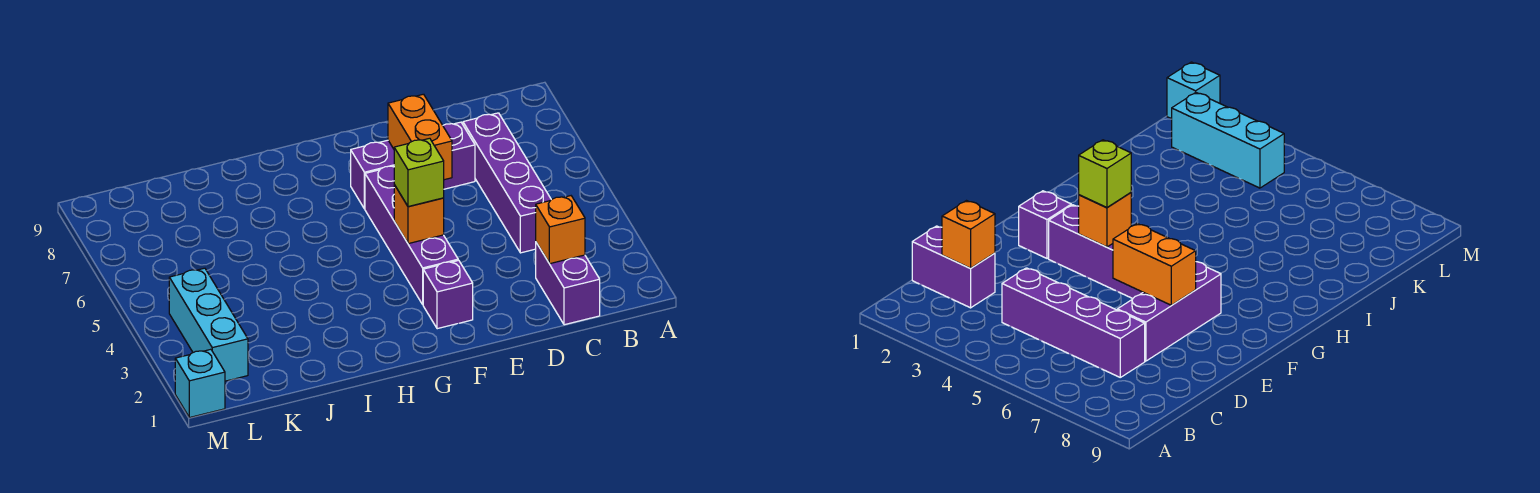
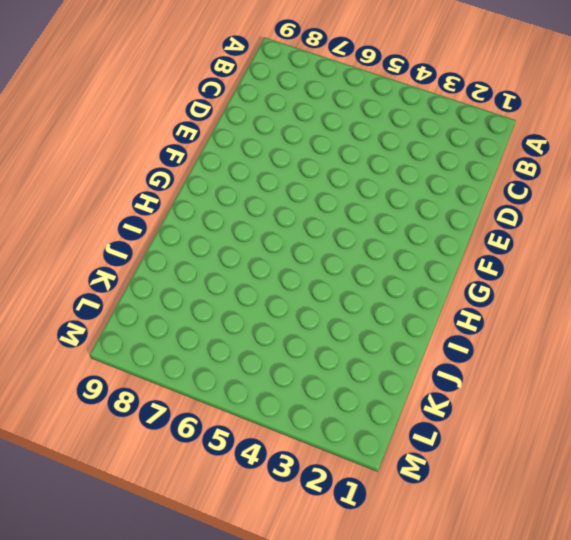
none -> purple 1x2 brick [536,243,600,325]
none -> purple 1x4 brick [463,113,551,253]

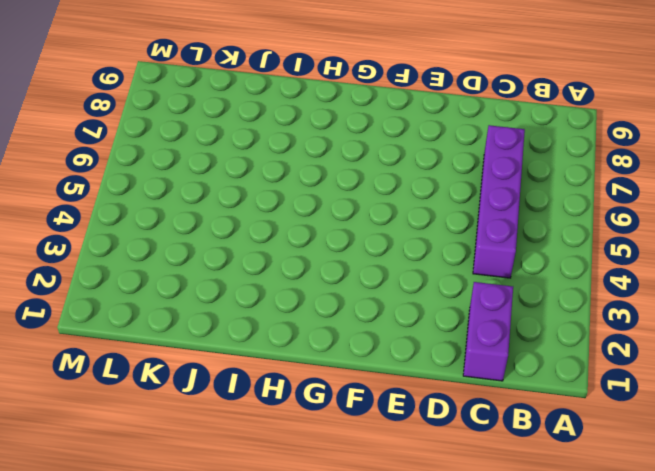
none -> purple 1x3 brick [351,122,475,209]
none -> purple 1x1 brick [423,260,473,329]

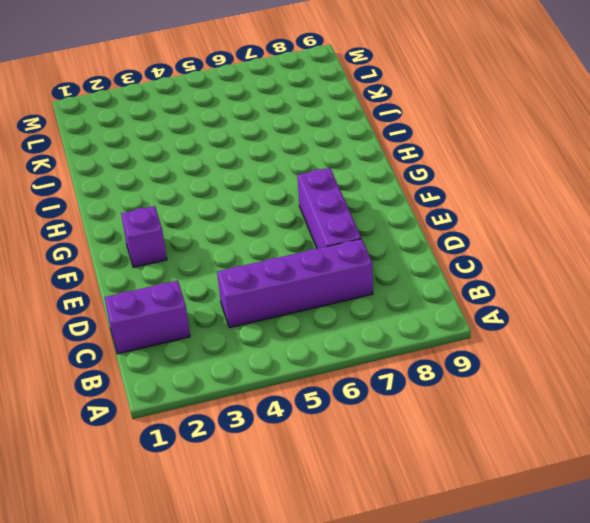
none -> purple 1x4 brick [365,166,458,304]
none -> cyan 1x3 brick [169,268,248,381]

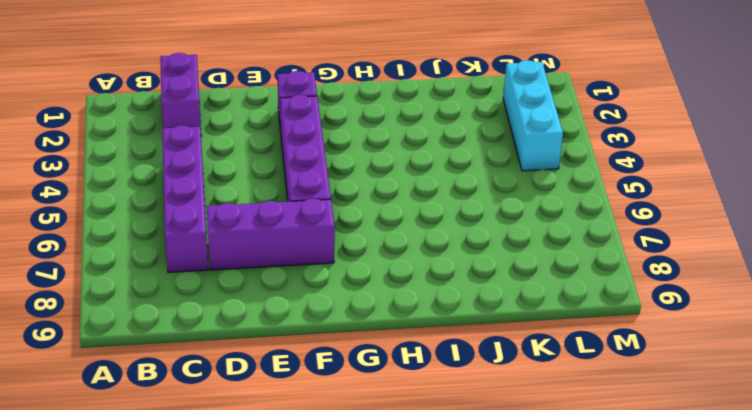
none -> cyan 1x1 brick [175,349,225,418]
none -> orange 1x1 brick [536,196,585,264]

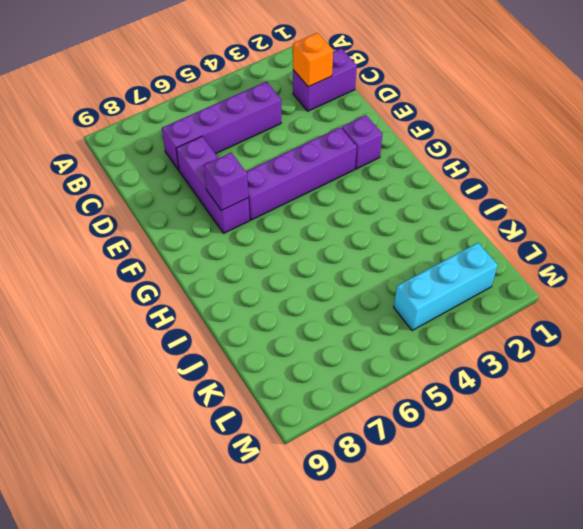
purple 1x1 brick [204,153,248,211] -> none
none -> cyan 1x1 brick [175,349,225,418]
none -> orange 1x2 brick [388,94,452,180]

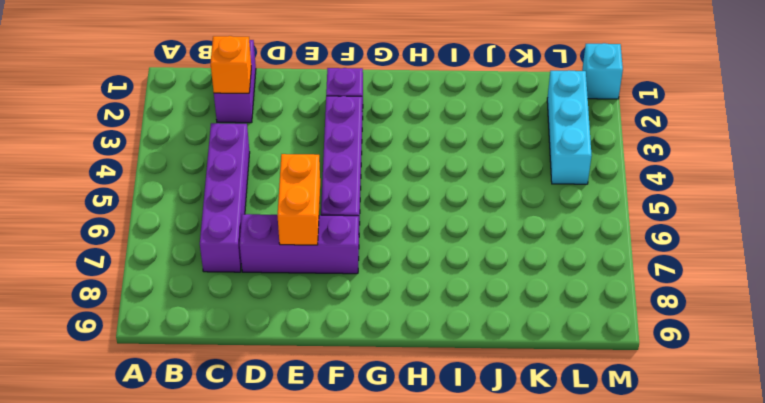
none -> orange 1x1 brick [394,185,444,244]
none -> lime 1x1 brick [394,138,444,207]

